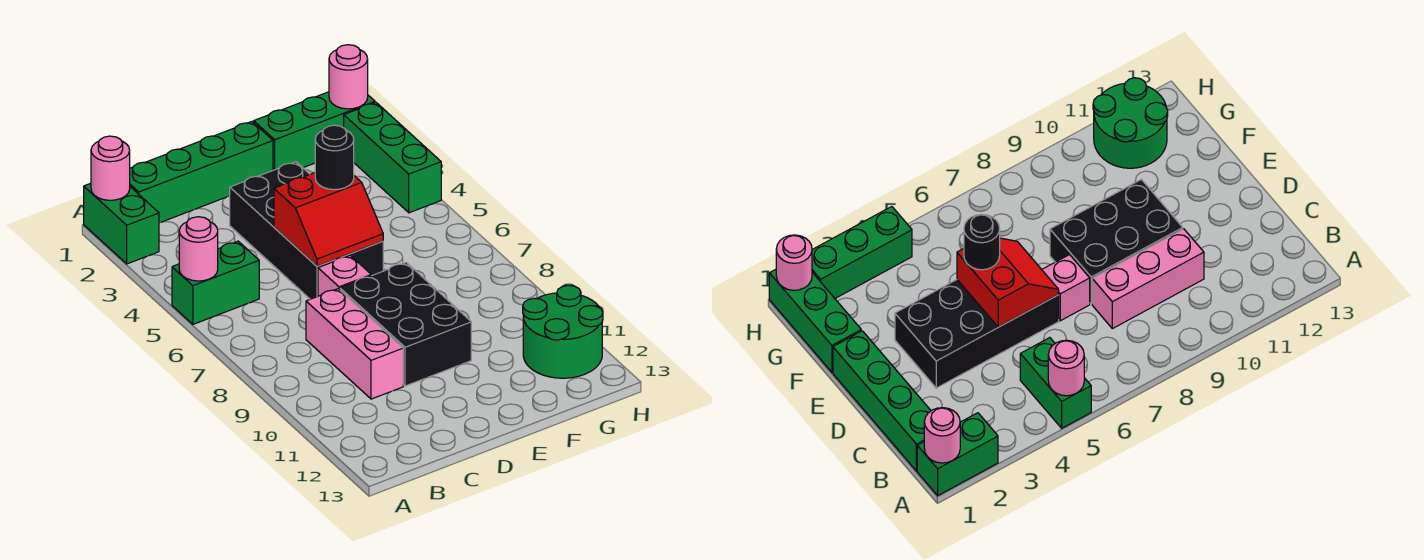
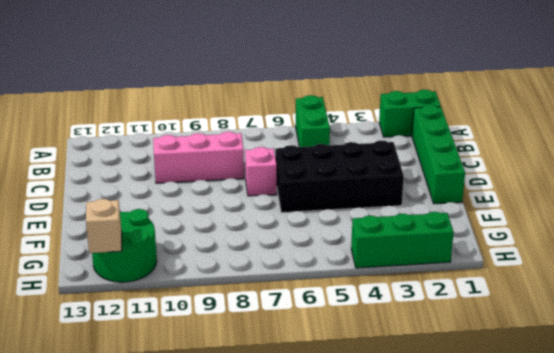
tan 1x1 brick [86,199,122,253] -> none
none -> black 2x3 brick [340,262,471,386]
none -> green 1x3 brick [254,92,375,170]
none -> pink 1x1 round brick [91,136,130,200]

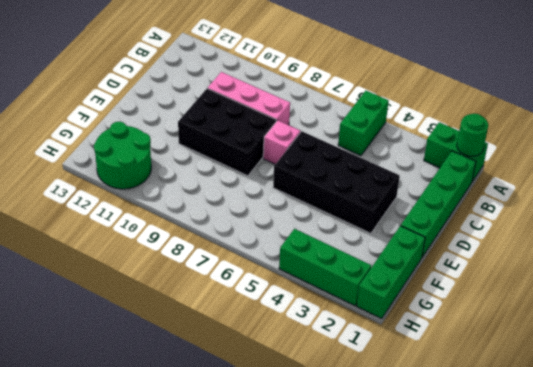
green 1x1 round brick [457,114,488,156] -> pink 1x1 round brick [91,136,130,200]
none -> pink 1x1 round brick [179,217,218,281]
none -> red 2x2 slope [274,173,383,266]
none -> pink 1x1 round brick [329,45,368,109]

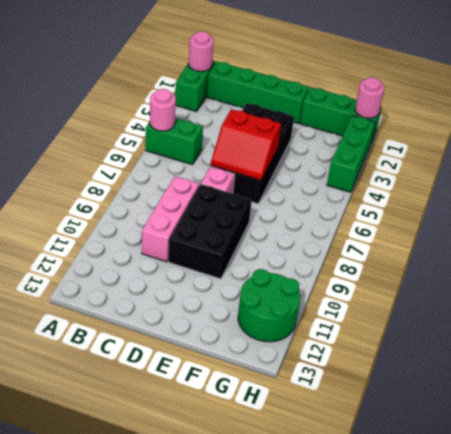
none -> black 1x1 round brick [315,125,354,190]

